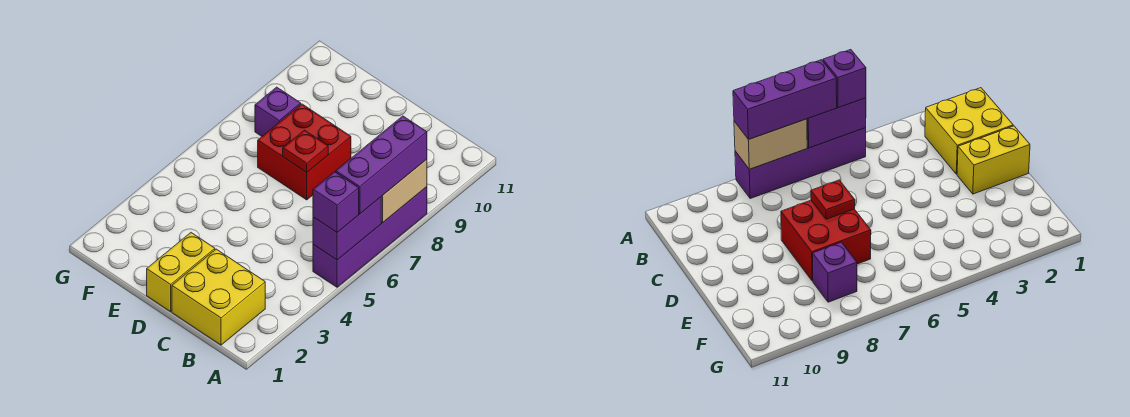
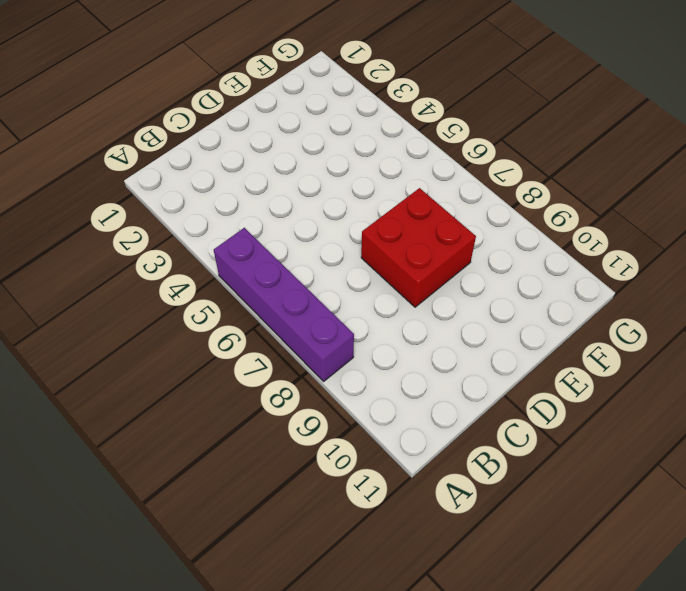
none -> yellow 2x2 brick [172,249,265,345]
none -> yellow 1x2 brick [147,233,215,311]

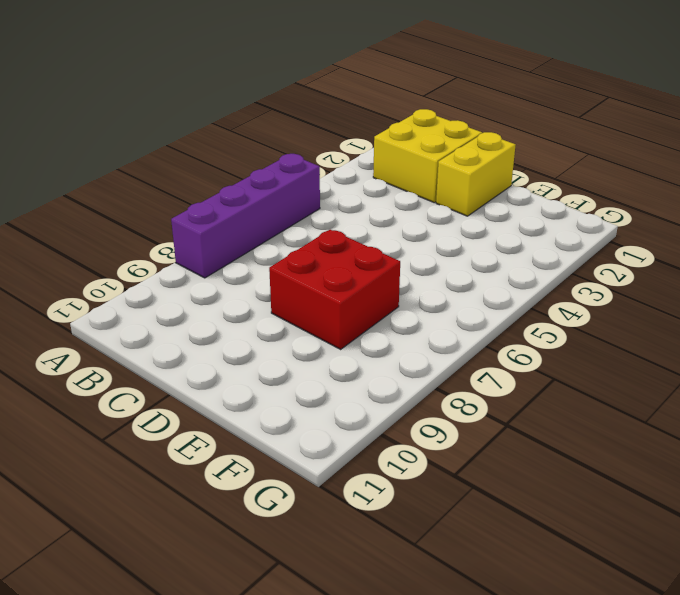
none -> purple 1x1 brick [255,87,301,136]
none -> purple 1x2 brick [313,197,381,260]

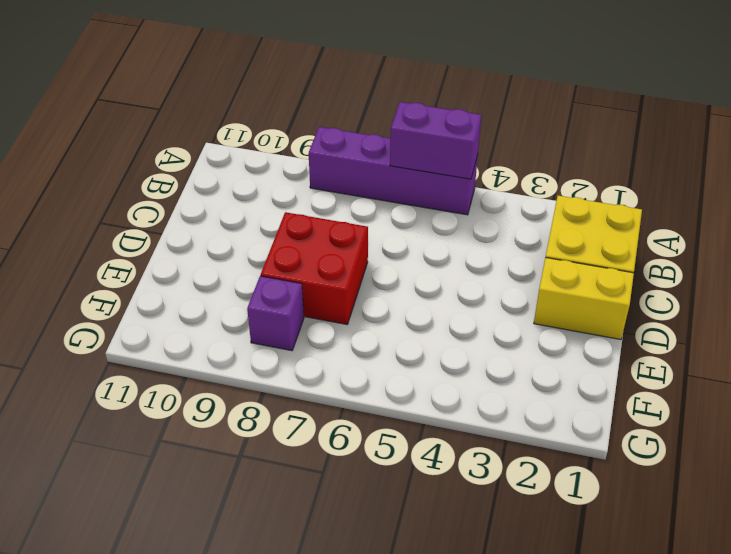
none -> tan 1x2 brick [381,159,427,223]
none -> red 1x1 plate [283,130,328,172]

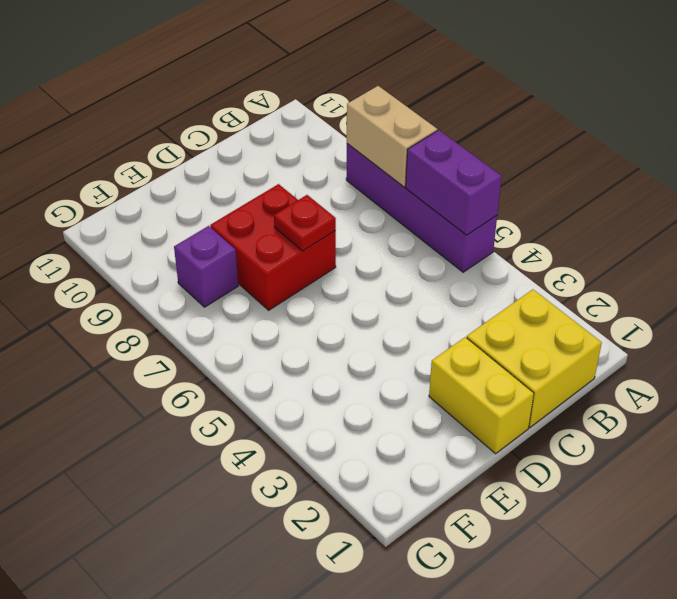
none -> purple 1x1 brick [313,172,359,232]
none -> purple 1x3 brick [336,116,427,214]

